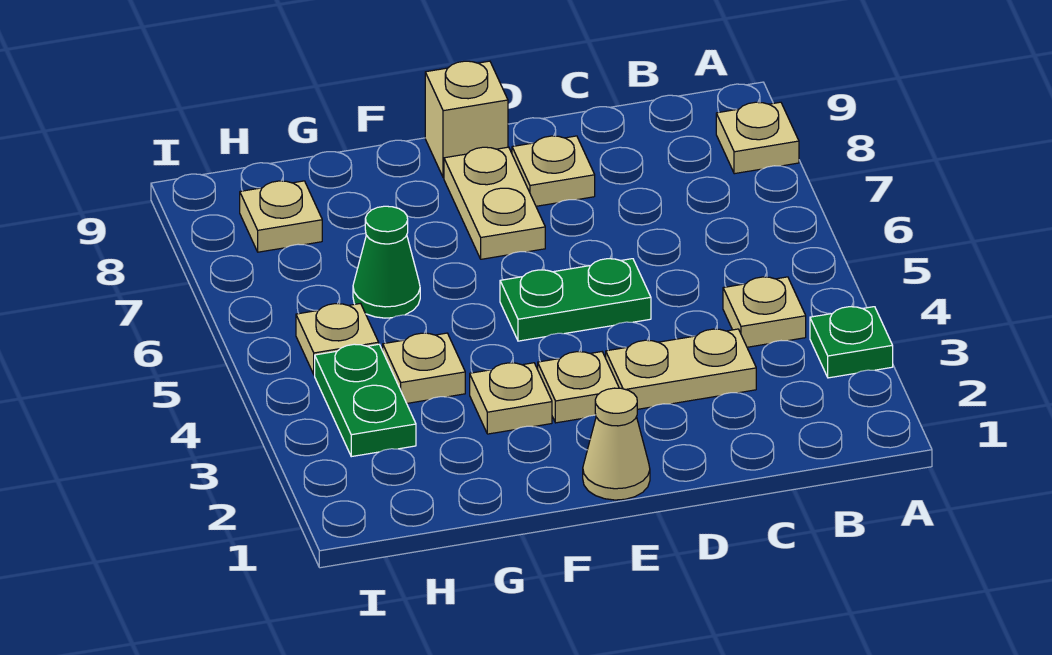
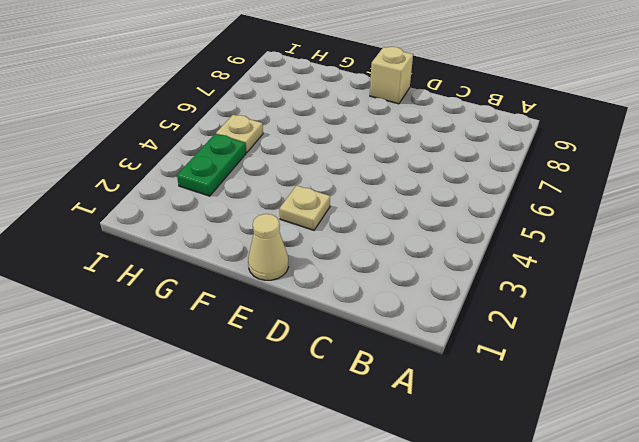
none -> green 1x1 plate [810,307,893,378]
none -> tan 1x1 plate [716,102,799,174]
none -> tan 1x1 plate [723,277,806,347]

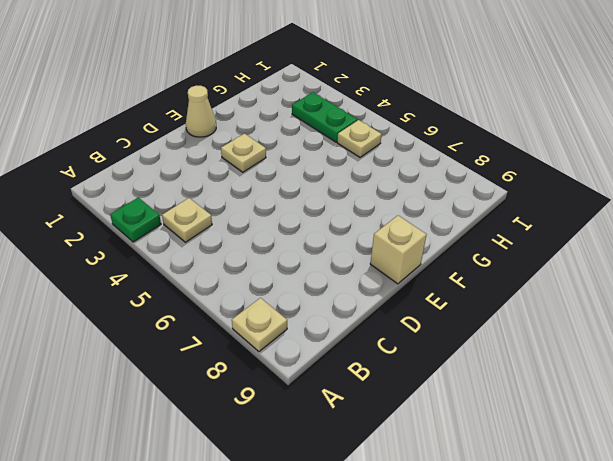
none -> tan 1x2 plate [606,329,756,409]
none -> green 1x2 plate [500,259,651,341]
none -> tan 1x1 plate [512,136,595,206]

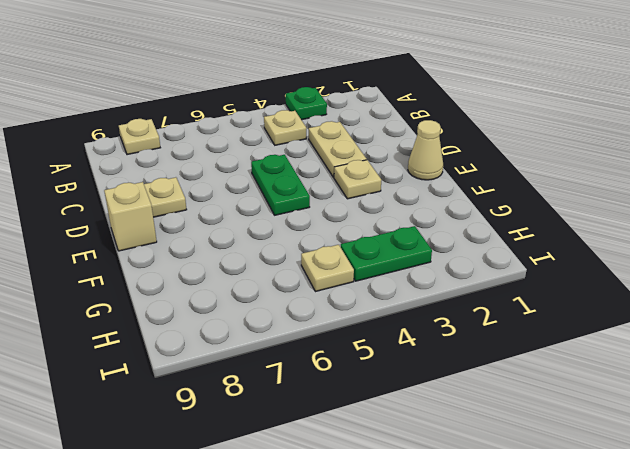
none -> tan 1x2 plate [444,147,545,259]
none -> tan 1x1 plate [470,363,552,434]
none -> tan 1x1 plate [383,333,465,403]

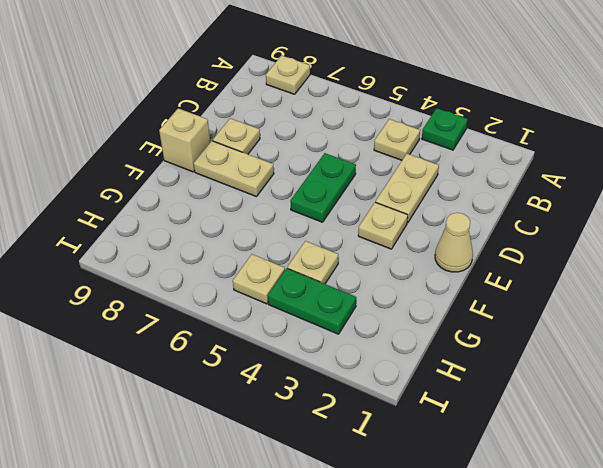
none -> tan 1x1 plate [470,363,552,434]
none -> green 1x1 cone [353,206,420,318]
none -> tan 1x1 plate [240,181,322,252]

